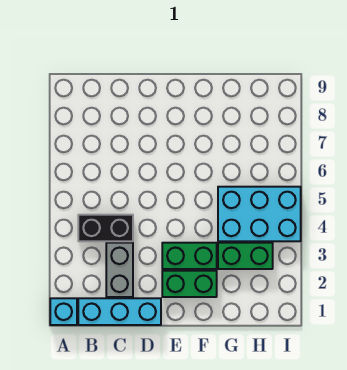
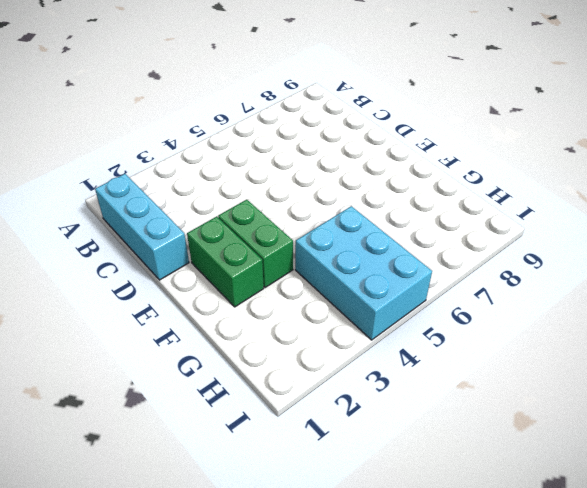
none -> cyan 1x1 brick [50,298,77,325]
none -> black 1x2 brick [78,215,133,241]

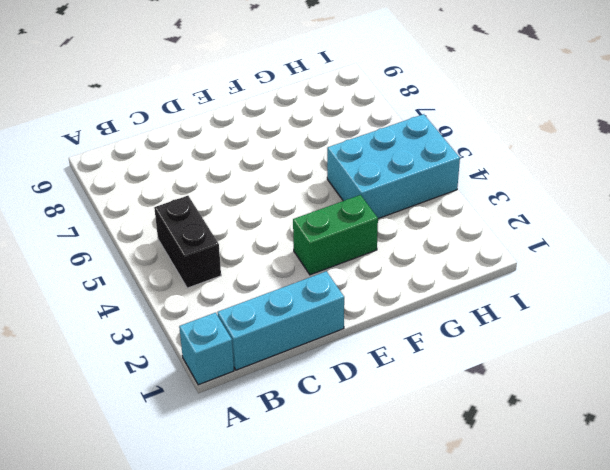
black 1x2 brick [154,196,221,288] -> black 1x2 brick turned to [78,215,133,241]
none -> grey 1x2 brick [106,243,133,297]
none -> green 1x2 brick [162,271,217,297]

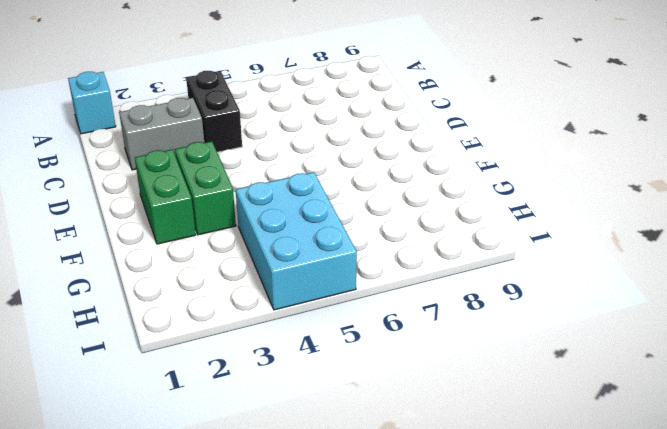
none -> cyan 1x3 brick [78,298,161,325]
none -> green 1x2 brick [218,243,273,269]

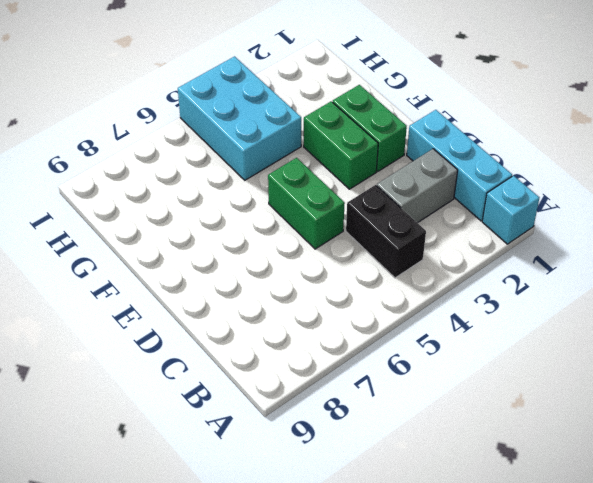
green 1x2 brick [268,158,345,249] -> green 1x2 brick moved to [218,243,273,269]

